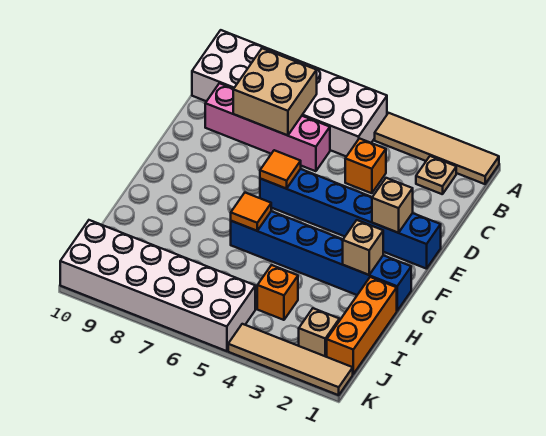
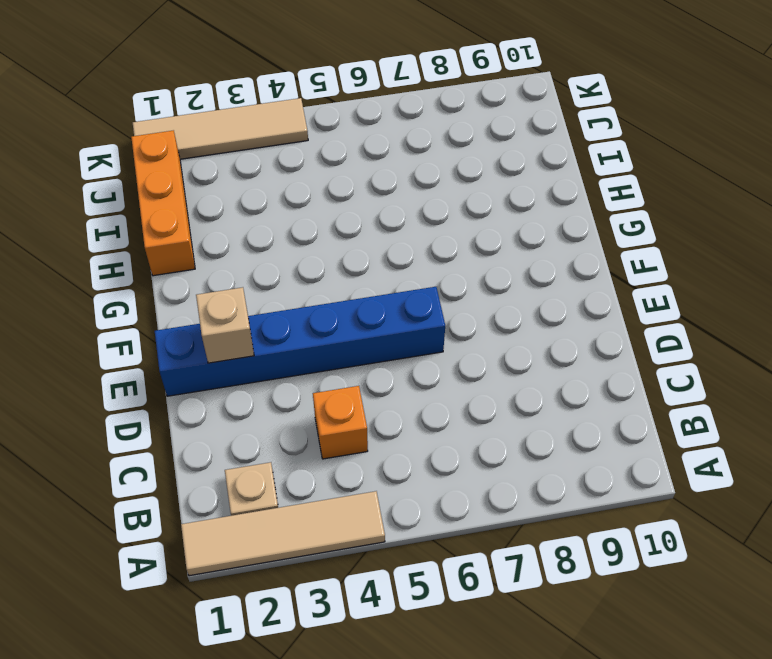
none -> white 2x6 brick [192,30,387,156]
none -> pink 1x4 brick [205,83,330,171]
none -> blue 1x6 brick [231,211,411,311]

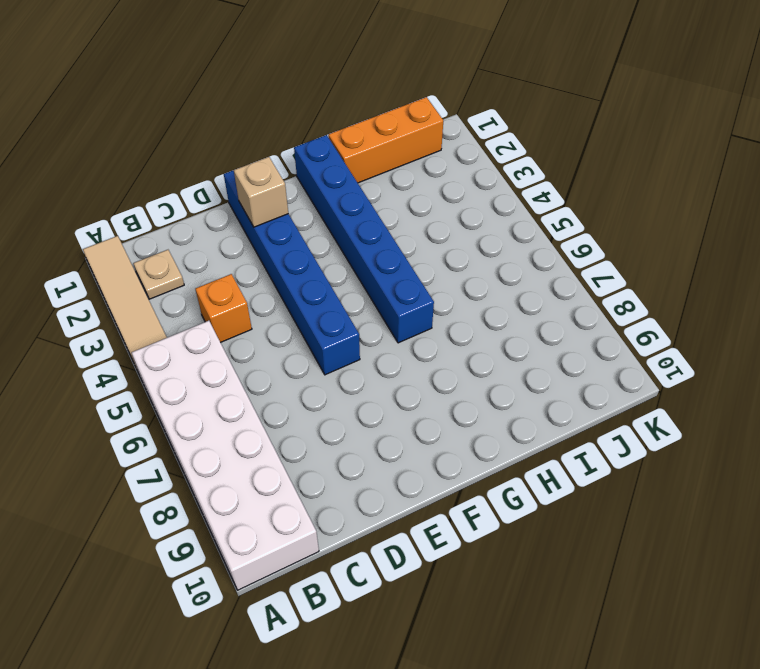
none -> pink 1x4 brick [205,83,330,171]
none -> orange 1x1 brick [257,265,298,320]
none -> tan 1x1 brick [299,308,339,357]

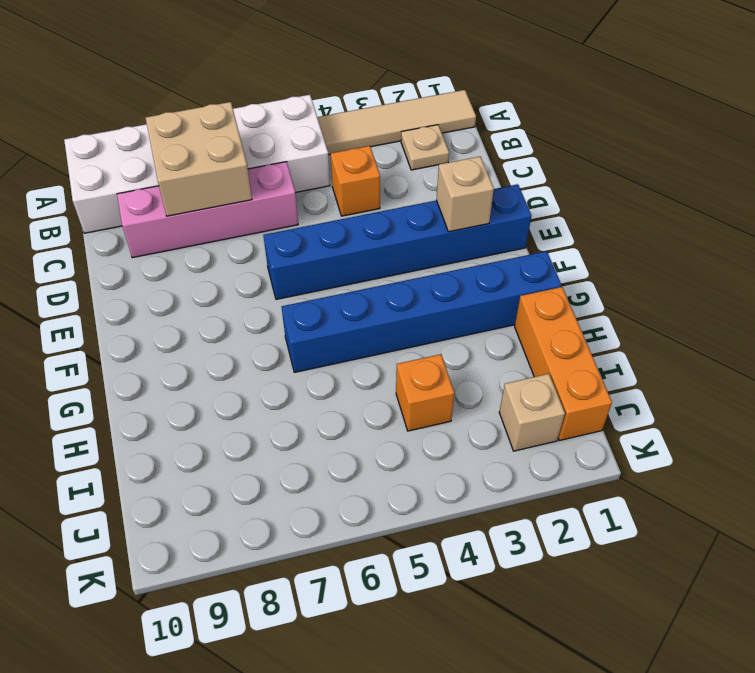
none -> white 2x6 brick [60,220,255,351]
none -> tan 1x4 tile [228,324,353,395]
none -> orange 1x1 tile [260,150,301,189]

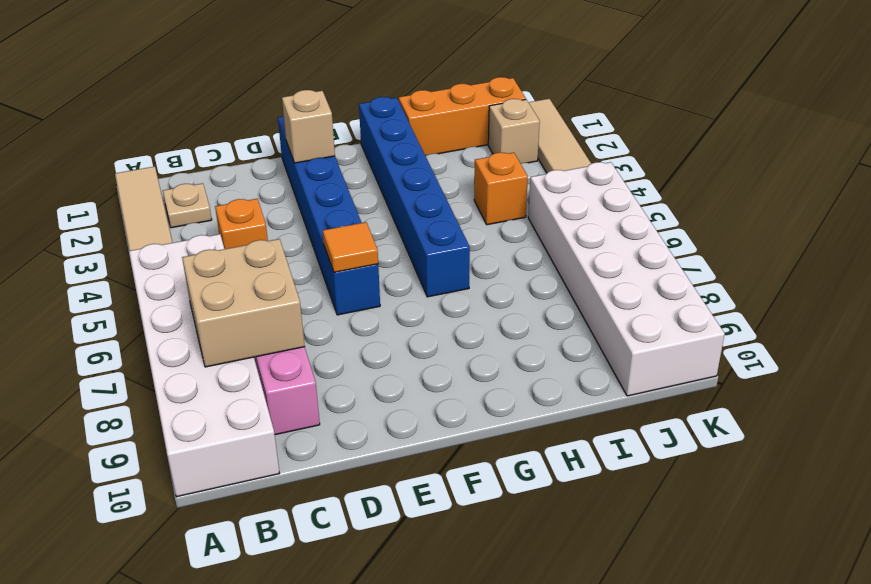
none -> tan 1x1 brick [343,220,383,275]
none -> orange 1x1 tile [231,193,271,231]

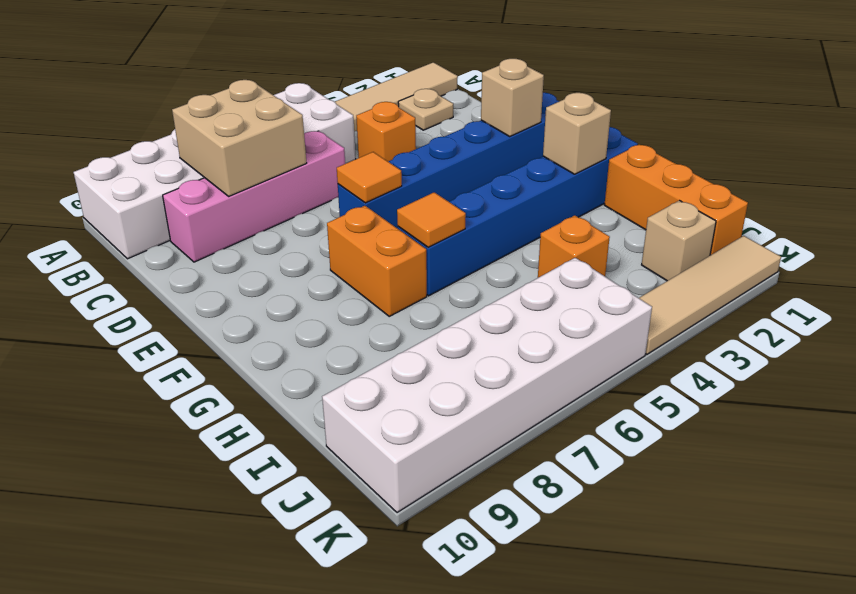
orange 1x2 brick [327,206,427,316] -> none

